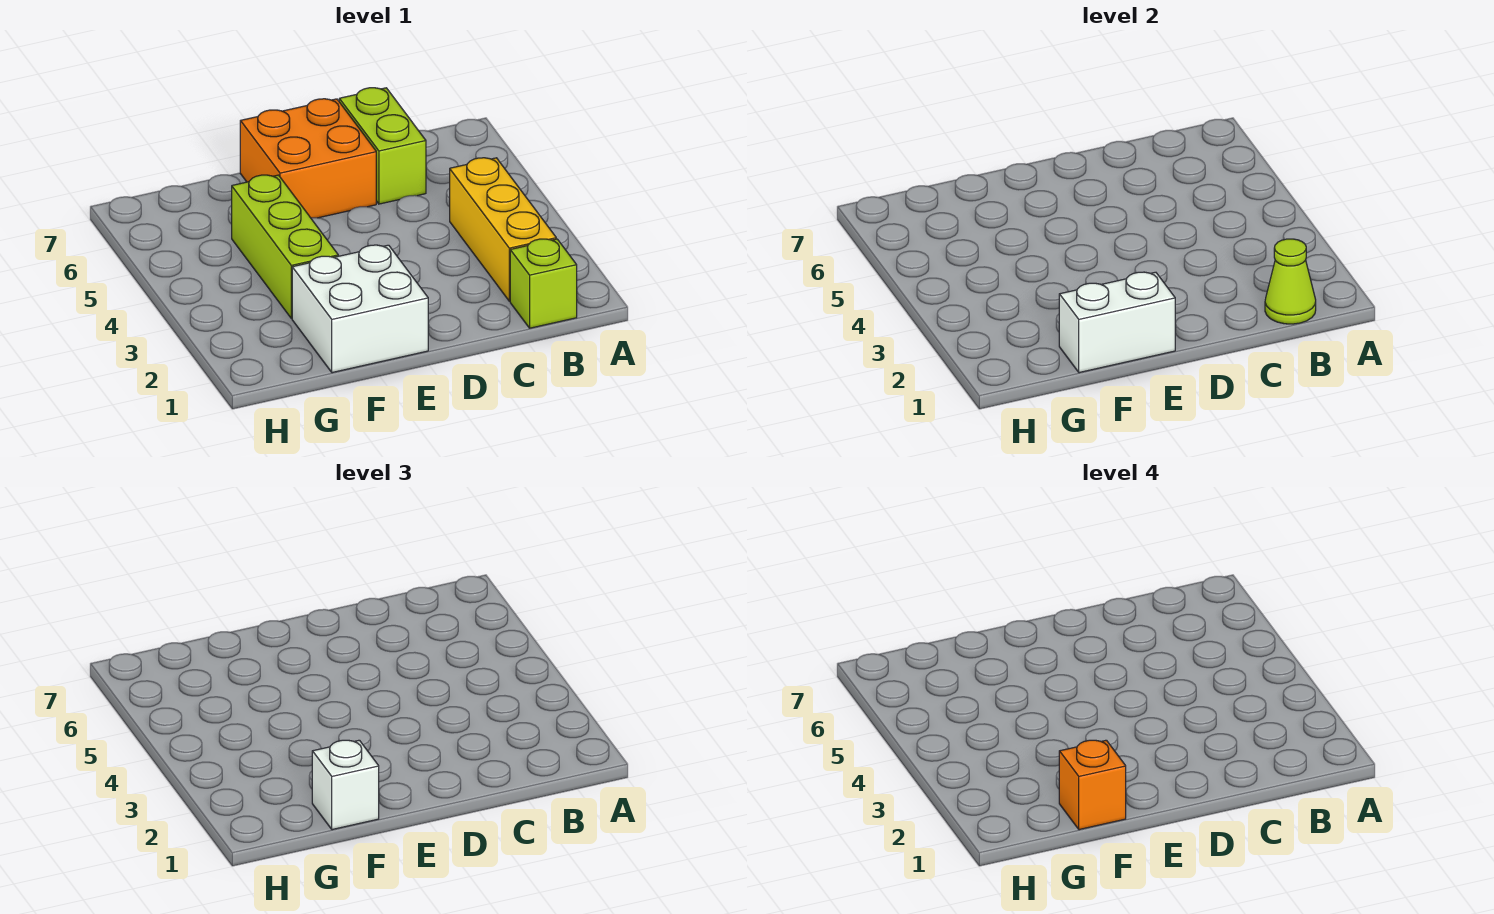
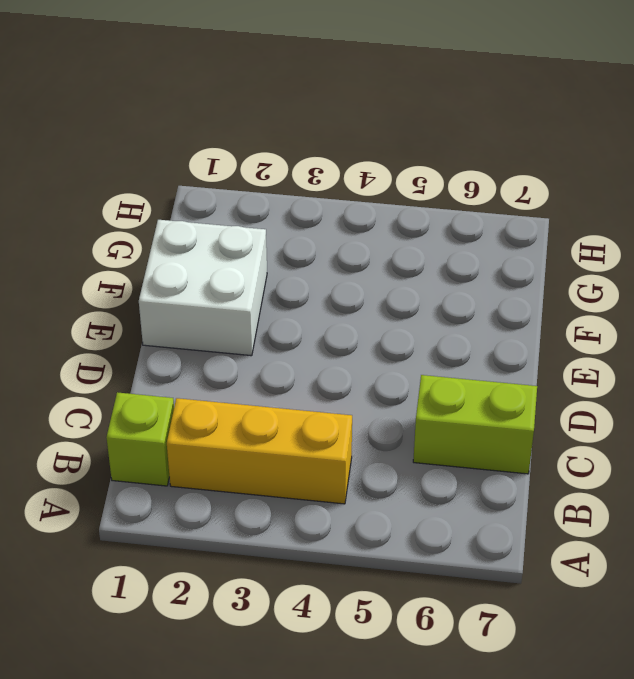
none -> orange 2x2 brick [240,99,376,218]
none -> lime 1x3 brick [232,175,338,318]

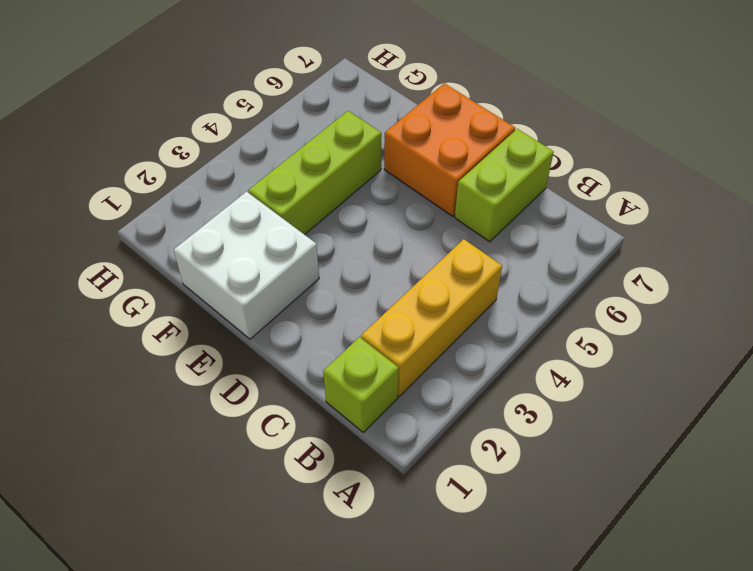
none -> lime 1x1 cone [1265,239,1316,324]
none -> white 1x2 brick [1059,272,1175,373]

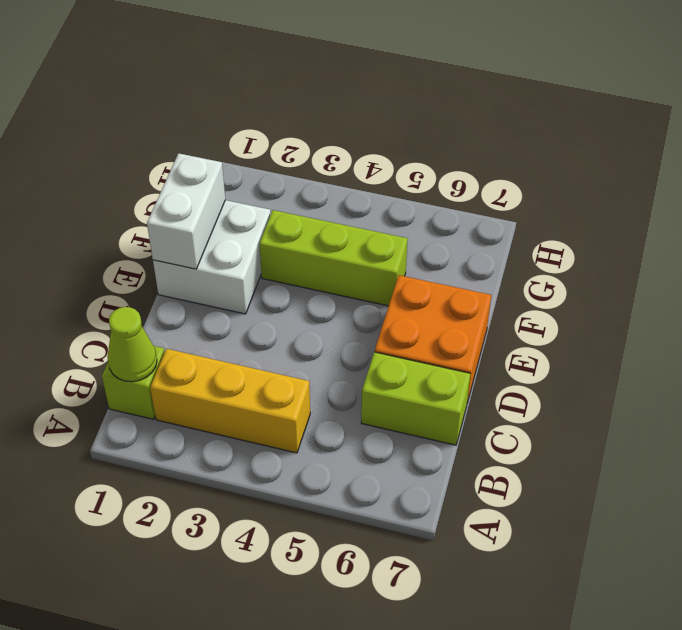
none -> white 1x1 brick [312,740,379,830]
none -> orange 1x1 brick [1059,740,1126,830]

